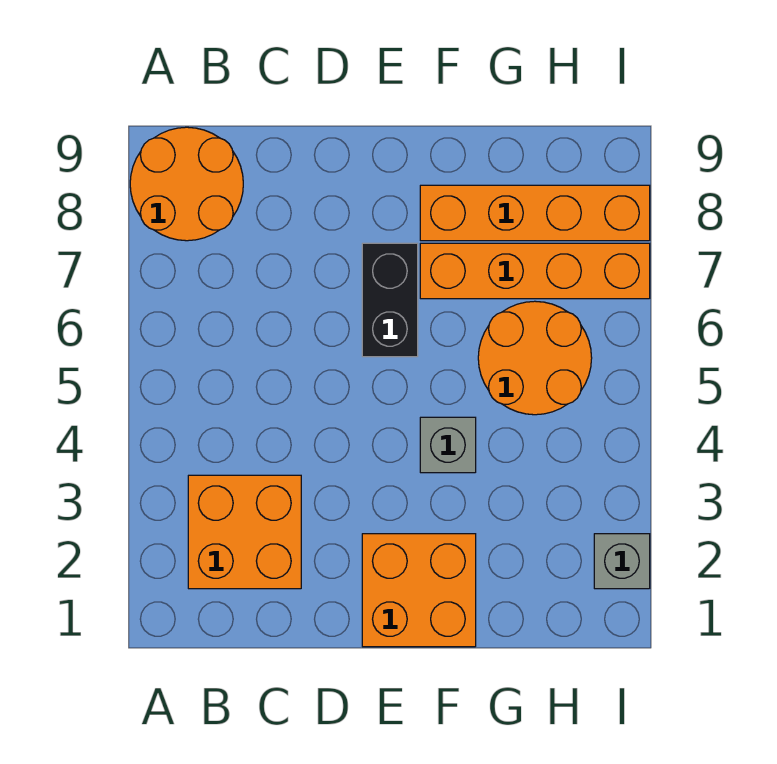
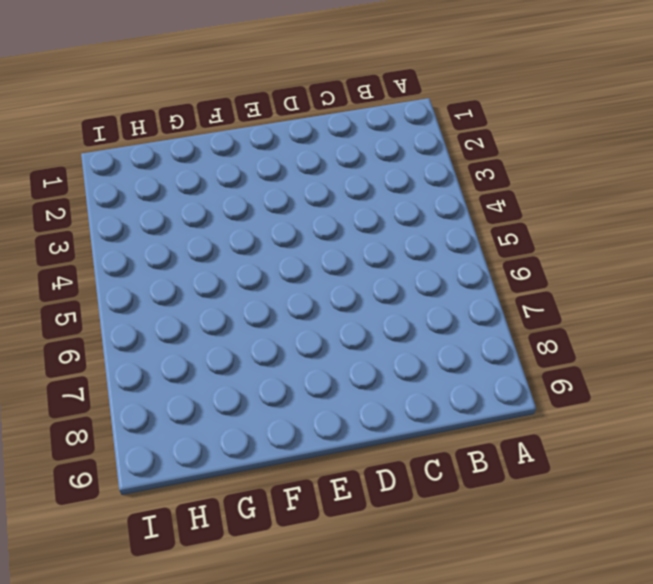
none -> orange 2x2 round brick [130,127,243,241]
none -> orange 2x2 brick [188,475,301,589]

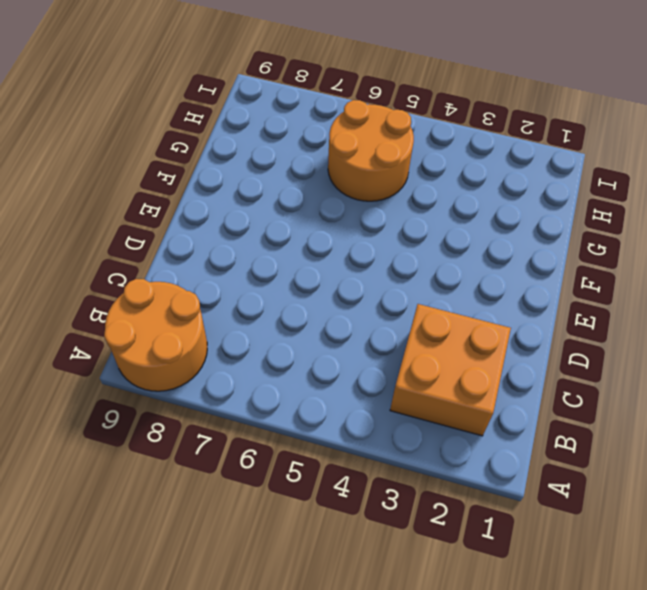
none -> orange 2x2 brick [362,534,476,647]
none -> black 1x2 brick [362,243,418,357]

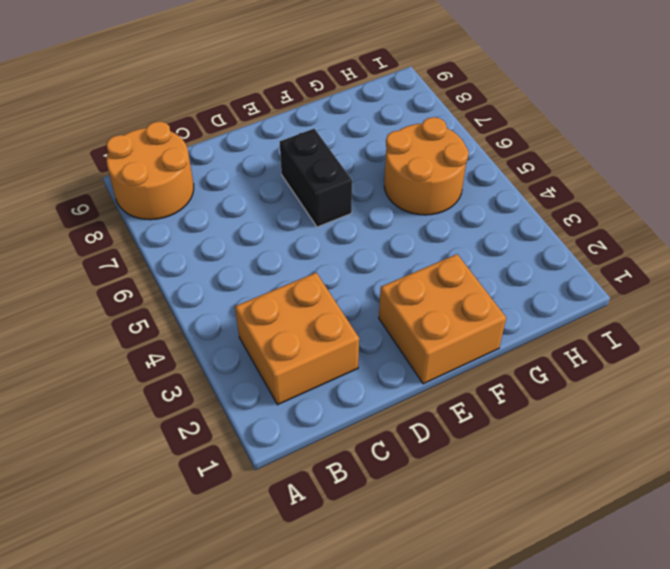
none -> grey 1x1 brick [420,417,476,473]
none -> orange 1x4 brick [420,243,650,299]

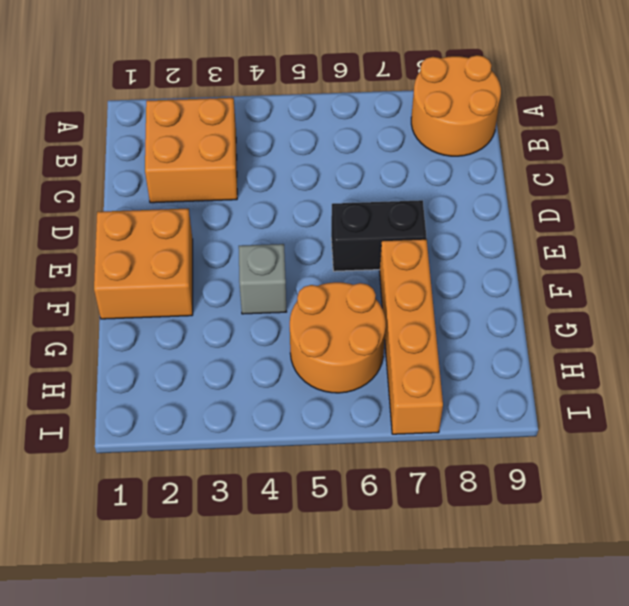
none -> orange 1x4 brick [420,185,650,241]
none -> grey 1x1 brick [594,534,650,589]

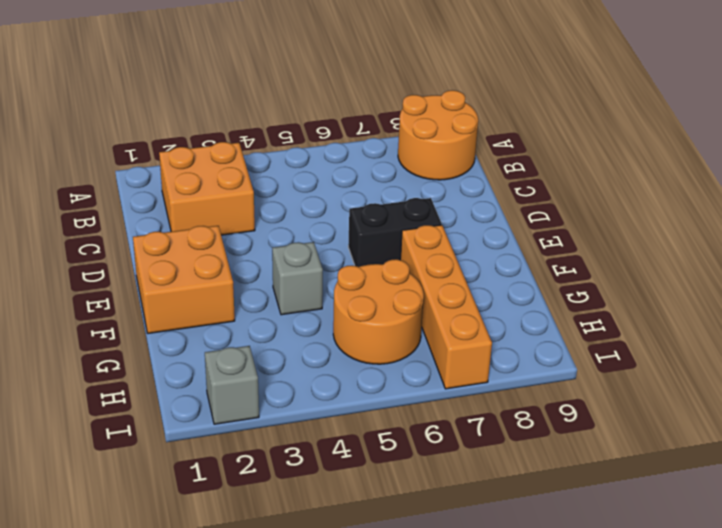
none -> orange 1x4 brick [420,185,650,241]

